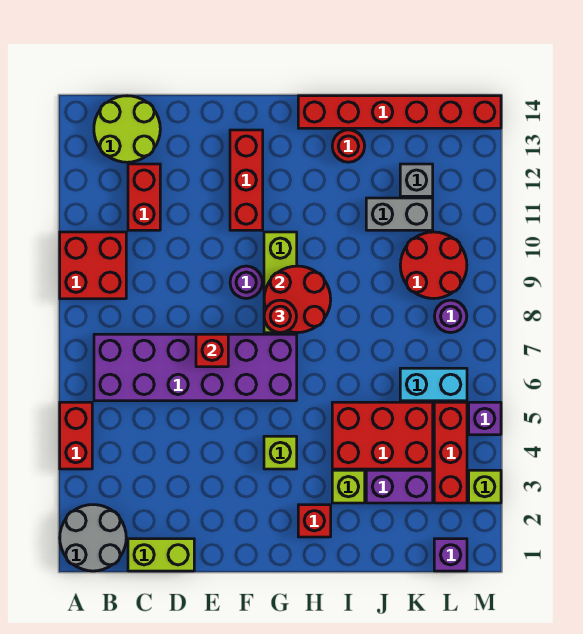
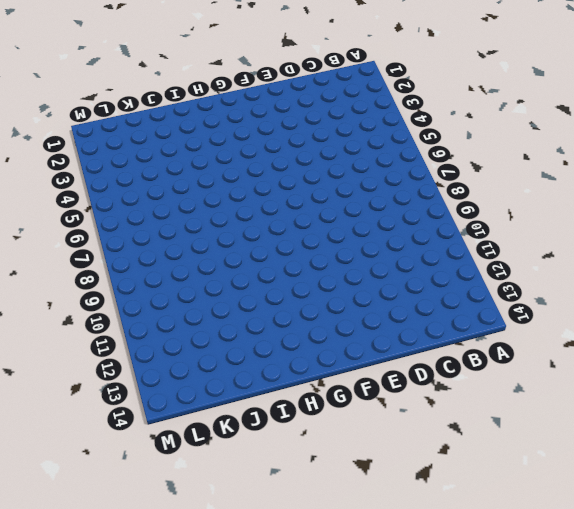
none -> grey 2x2 round brick [60,505,126,571]
none -> red 1x2 brick [60,402,92,469]
none -> red 2x2 brick [60,232,126,299]

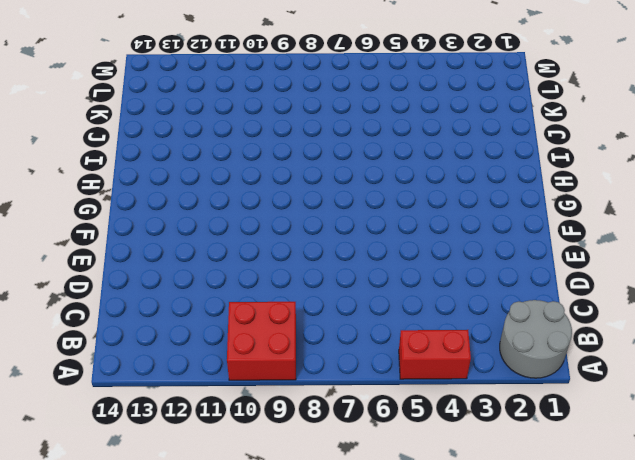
none -> purple 2x6 brick [94,334,297,401]
none -> lime 2x2 round brick [94,96,160,162]
none -> lime 1x2 brick [128,539,194,571]

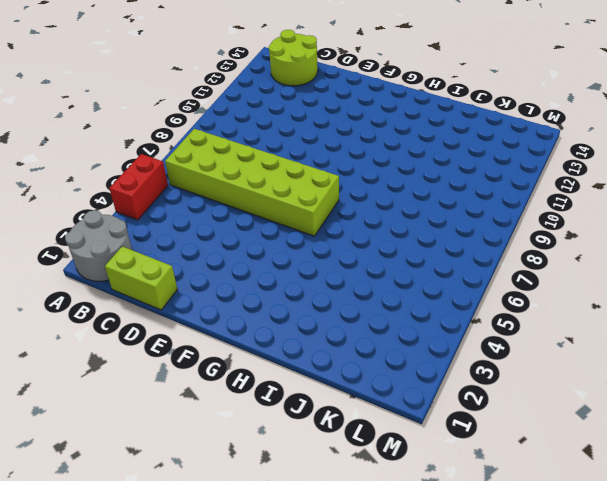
lime 2x6 brick [165,129,339,236] -> purple 2x6 brick [94,334,297,401]
none -> red 2x2 brick [60,232,126,299]
none -> red 1x2 brick [128,164,160,230]
none -> purple 1x1 round brick [230,266,262,299]

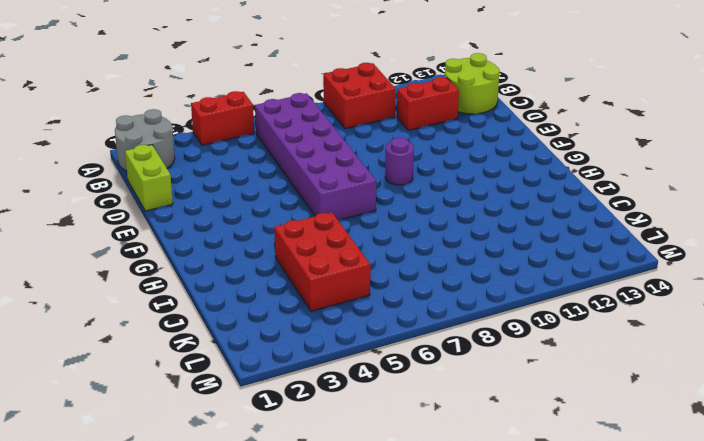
none -> red 1x3 brick [230,130,263,230]
none -> lime 1x1 brick [264,436,297,469]
none -> lime 1x3 brick [264,232,297,333]

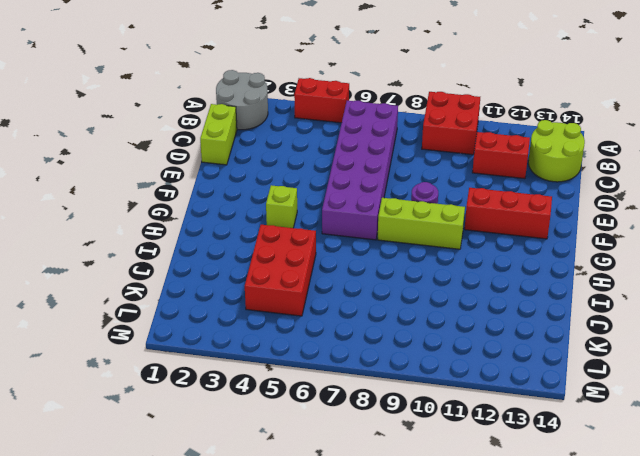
none -> red 1x1 brick [298,505,331,537]
none -> red 1x6 brick [298,96,501,128]
none -> lime 1x1 brick [332,470,365,503]

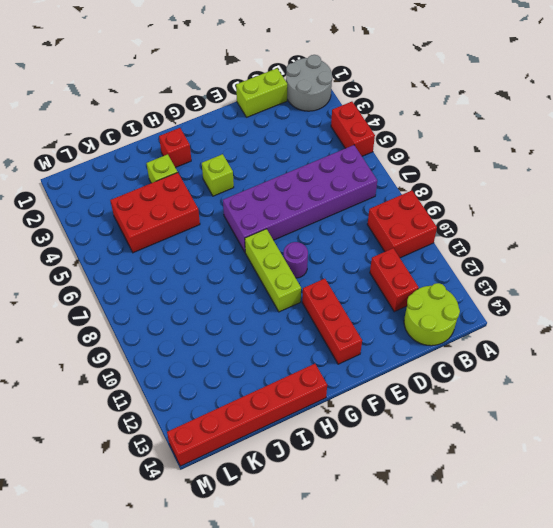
none -> red 1x1 round brick [332,130,365,162]
none -> purple 1x2 brick [366,470,433,503]
none -> grey 1x2 brick [366,198,433,230]

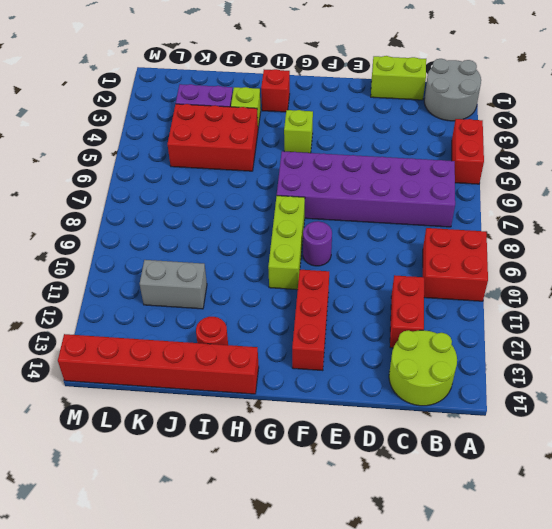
none -> cyan 1x2 brick [400,368,467,401]
none -> red 2x2 round brick [400,232,467,299]
none -> grey 1x1 brick [400,164,433,196]

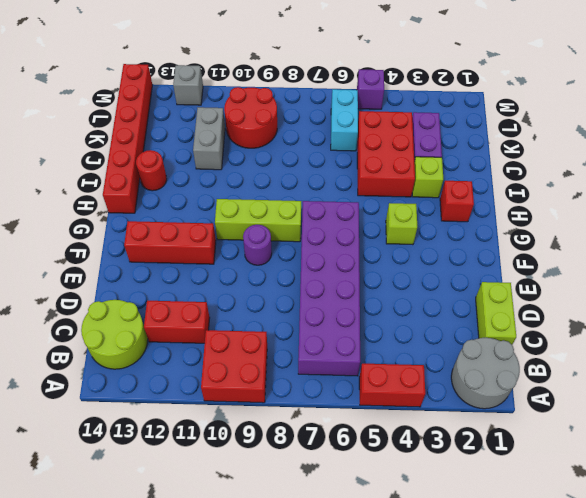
grey 1x1 brick [173,65,203,105] -> grey 1x1 brick moved to [400,164,433,196]
none -> purple 1x1 brick [434,539,467,571]
none -> red 1x3 brick [434,402,467,503]
none -> purple 1x1 round brick [434,300,467,333]

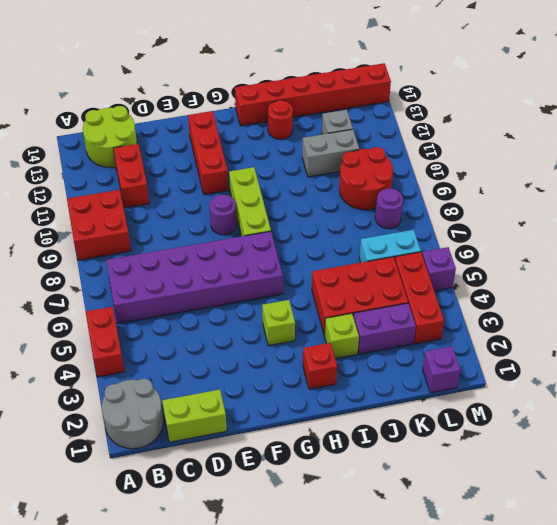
none -> lime 1x1 brick [469,470,501,503]
none -> red 1x1 brick [196,334,228,367]
none -> red 2x2 round brick [264,266,331,333]

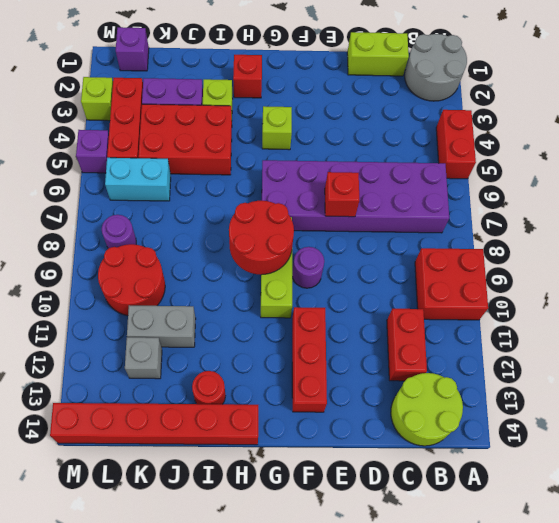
none -> red 1x1 round brick [264,300,297,333]

